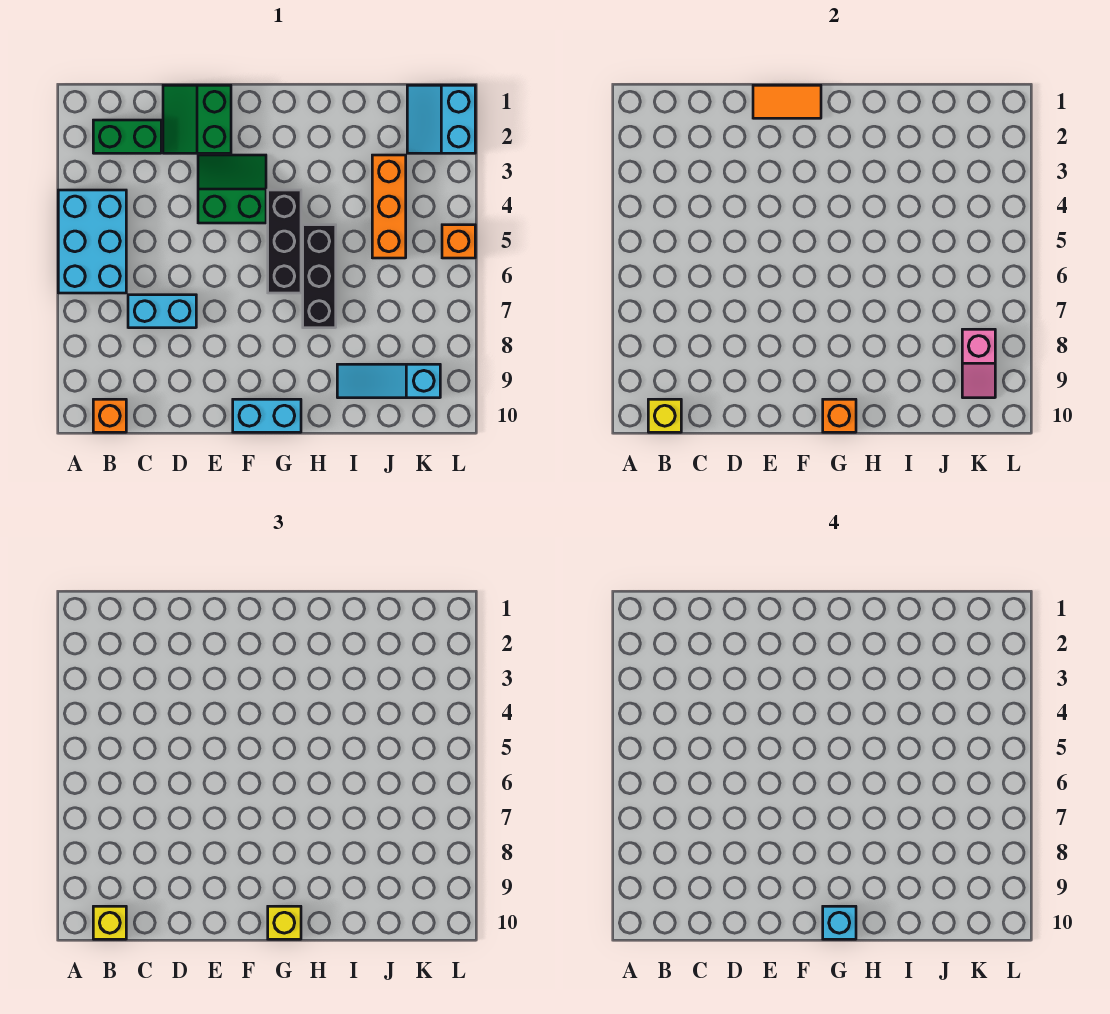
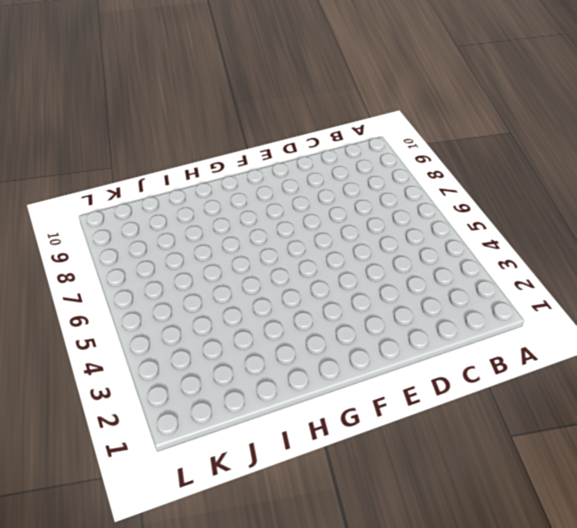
none -> cyan 2x3 brick [58,190,126,293]
none -> green 1x2 brick [93,120,161,153]
none -> orange 1x1 brick [93,399,126,432]

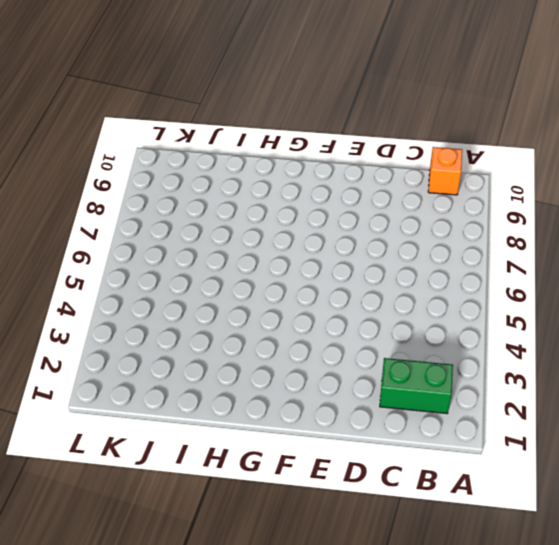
none -> cyan 2x3 brick [58,190,126,293]
none -> cyan 1x2 brick [128,295,196,328]
none -> green 2x2 slope [163,85,231,153]

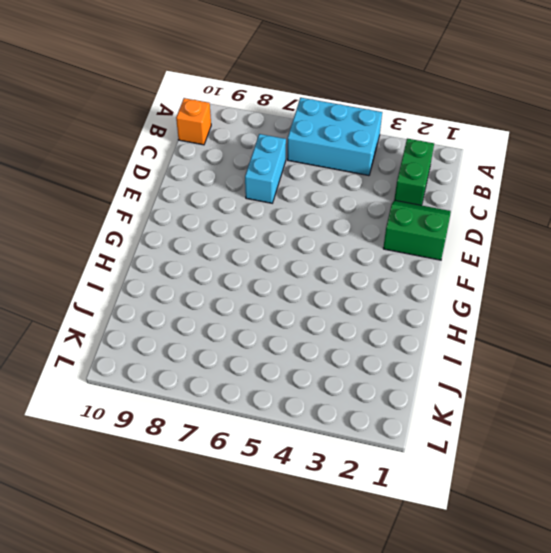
none -> green 2x2 slope [198,155,266,223]
none -> cyan 1x2 brick [233,399,301,432]
none -> black 1x3 brick [268,190,301,293]

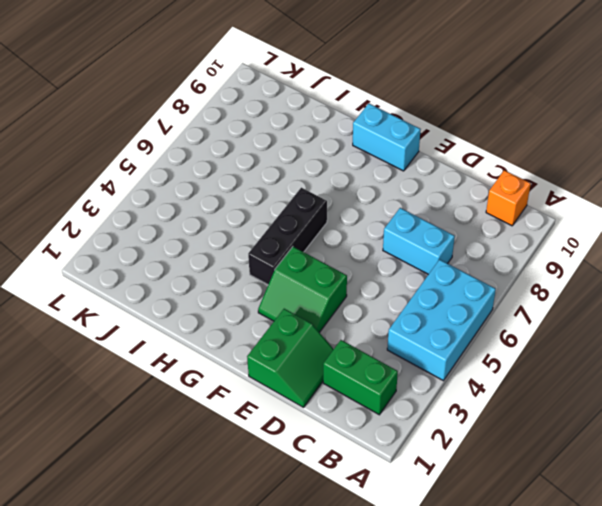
none -> black 1x3 brick [303,225,336,328]
none -> cyan 1x3 slope [337,364,440,398]
none -> orange 1x3 brick [372,155,406,258]

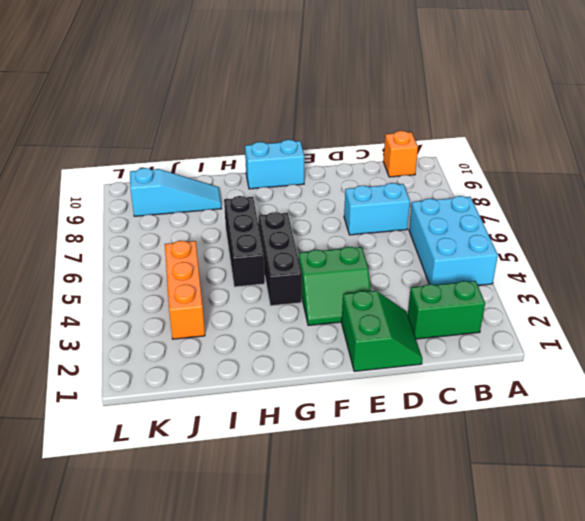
none -> cyan 2x2 slope [407,85,475,153]
none -> orange 1x1 brick [442,225,475,258]
none -> yellow 1x1 brick [648,399,681,432]

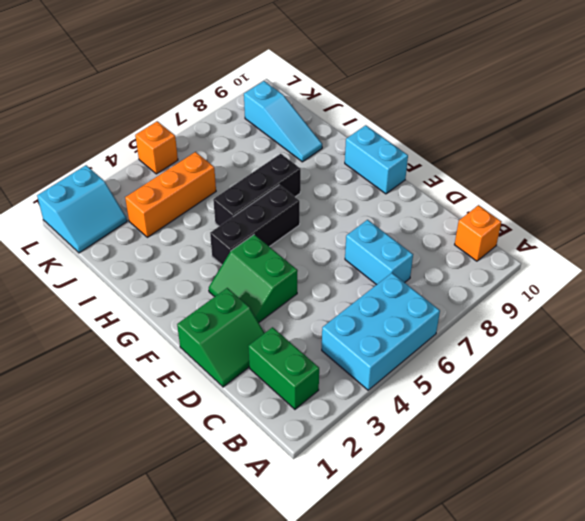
none -> yellow 1x1 brick [648,399,681,432]
none -> orange 1x2 tile [753,85,821,118]
none -> orange 1x1 brick [823,399,856,432]

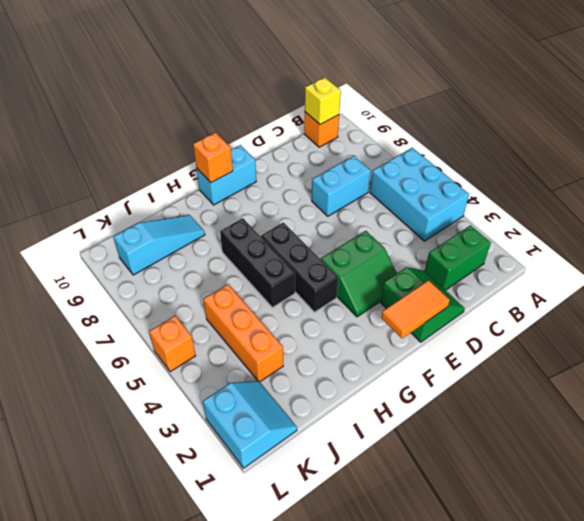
none -> pink 1x2 slope [962,329,995,398]
none -> yellow 1x1 brick [93,906,126,939]
none -> yellow 1x1 brick [268,906,301,939]

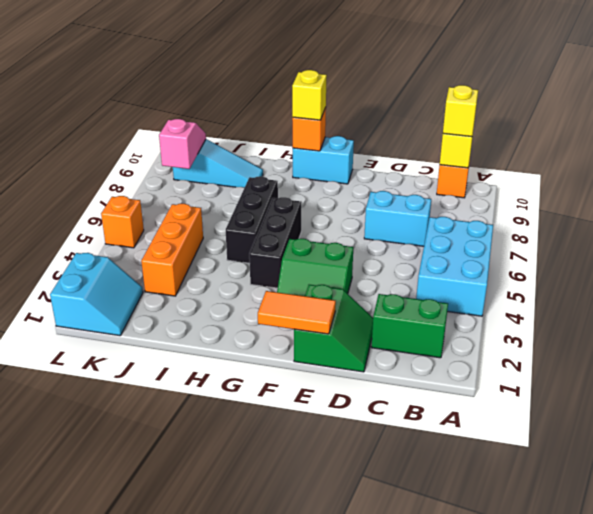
none -> cyan 1x1 brick [823,906,856,939]

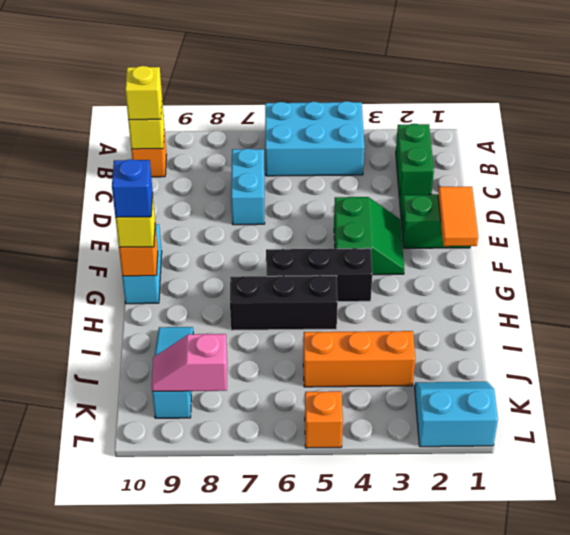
blue 1x1 brick [112,159,153,217] -> cyan 1x1 brick [823,906,856,939]

